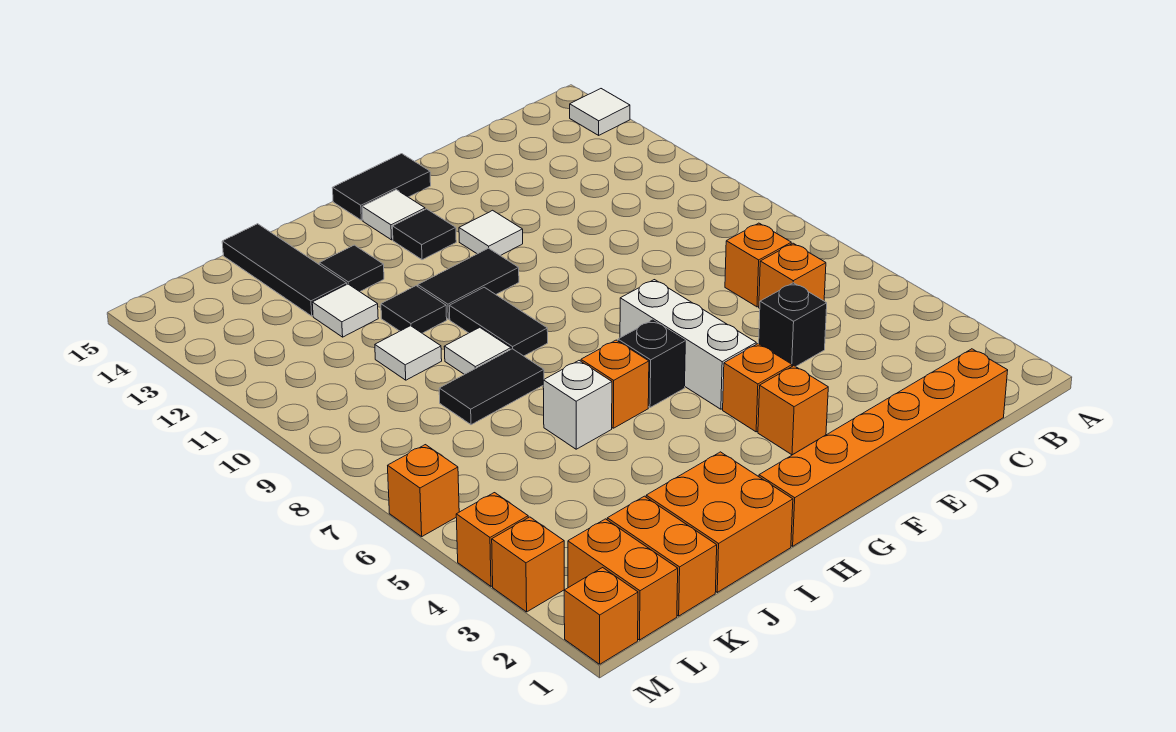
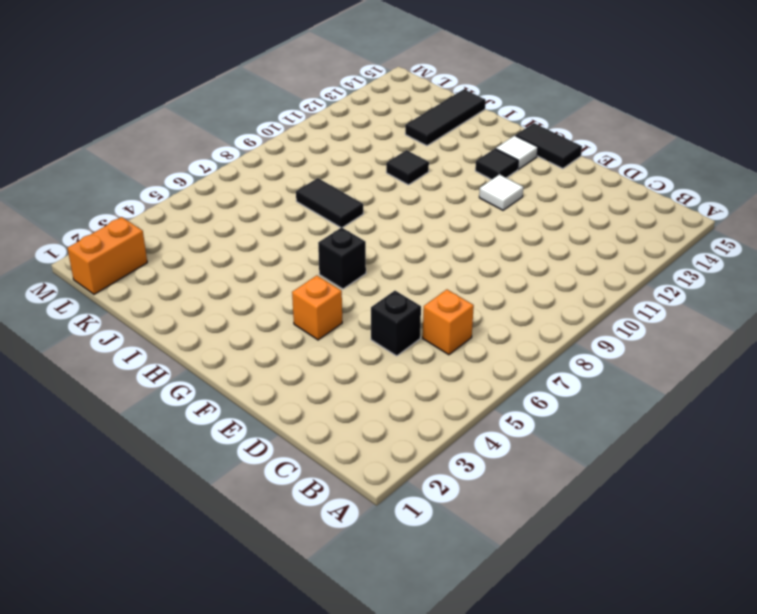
none -> white 1x1 tile [570,89,630,135]
none -> orange 1x6 brick [759,349,1008,546]
none -> orange 1x1 brick [725,223,791,307]
none -> orange 1x1 brick [758,366,828,455]

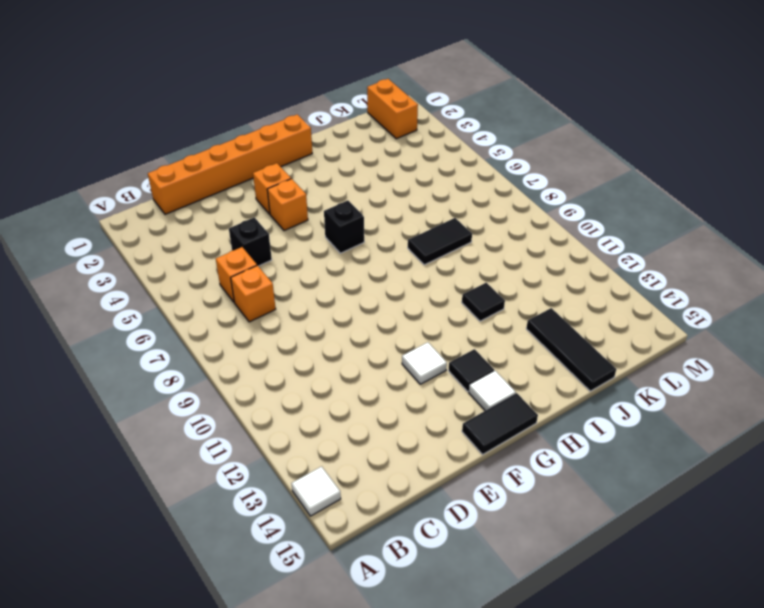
none -> white 1x3 brick [620,280,756,409]
none -> black 1x2 tile [418,248,519,319]
none -> orange 1x1 brick [581,340,649,428]
none -> black 1x2 tile [449,287,548,356]

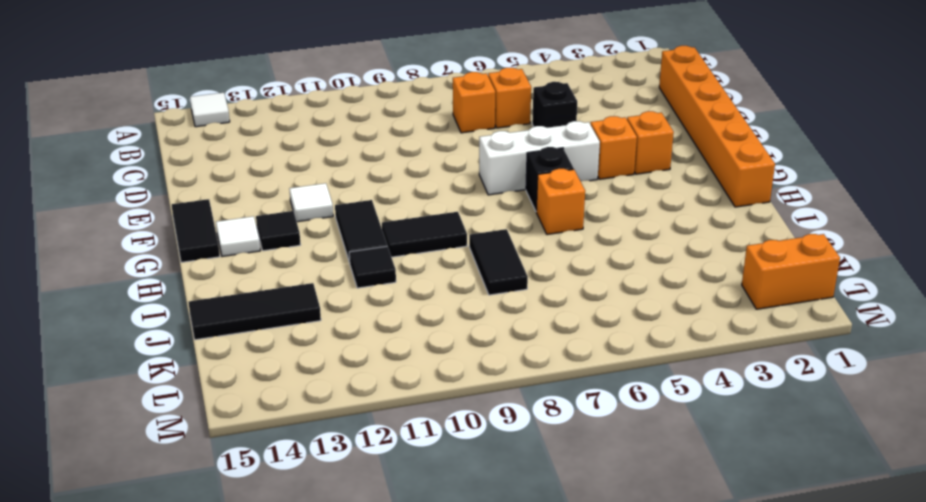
none -> orange 2x2 brick [646,452,793,592]
none -> white 1x1 brick [543,361,612,449]
none -> white 1x1 tile [444,327,511,374]
none -> black 1x1 tile [319,245,384,292]

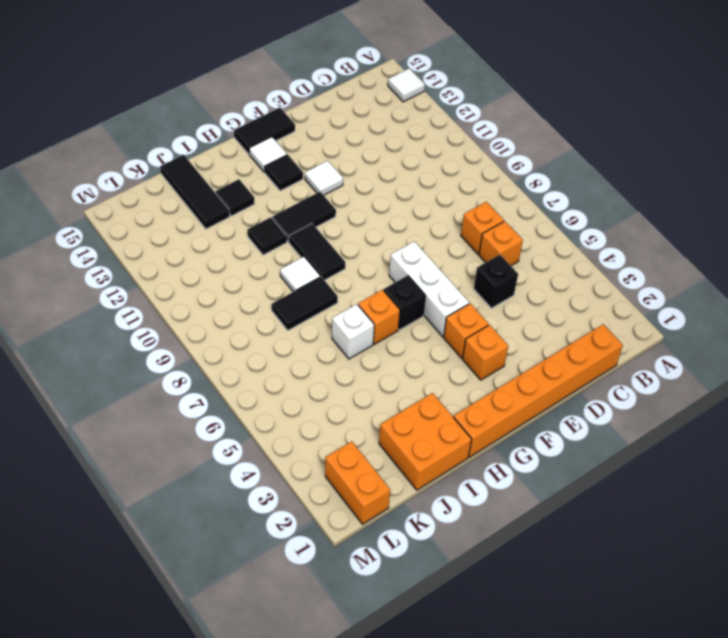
none -> white 1x1 tile [375,326,442,380]
none -> white 1x1 tile [312,284,378,337]
none -> orange 1x2 brick [607,496,717,616]
none -> orange 1x1 brick [564,568,638,664]

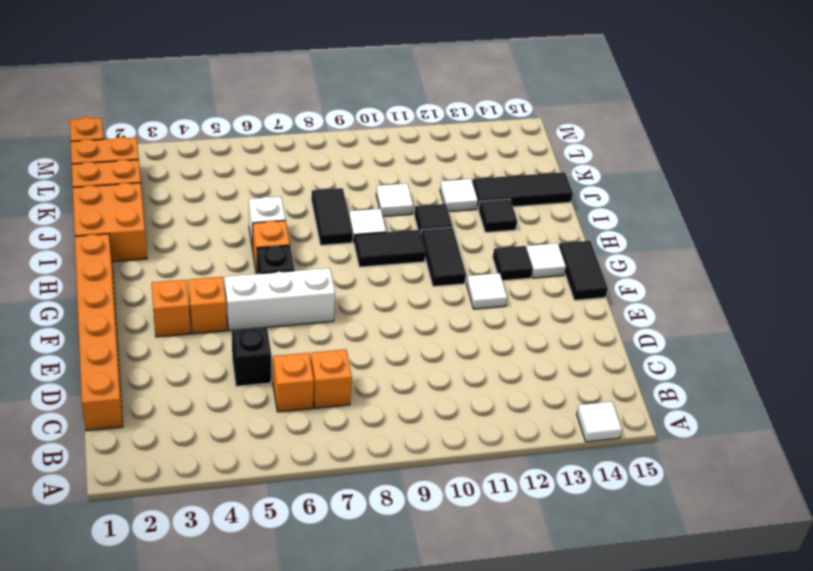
none -> orange 1x1 brick [492,517,564,612]
none -> orange 1x1 brick [456,493,528,586]
none -> orange 1x1 brick [388,445,459,536]

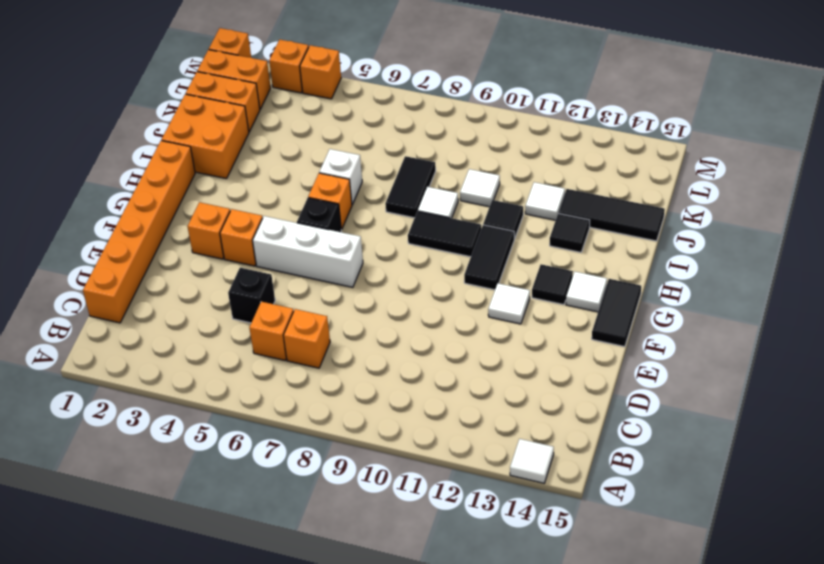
none -> orange 1x1 brick [388,445,459,536]

